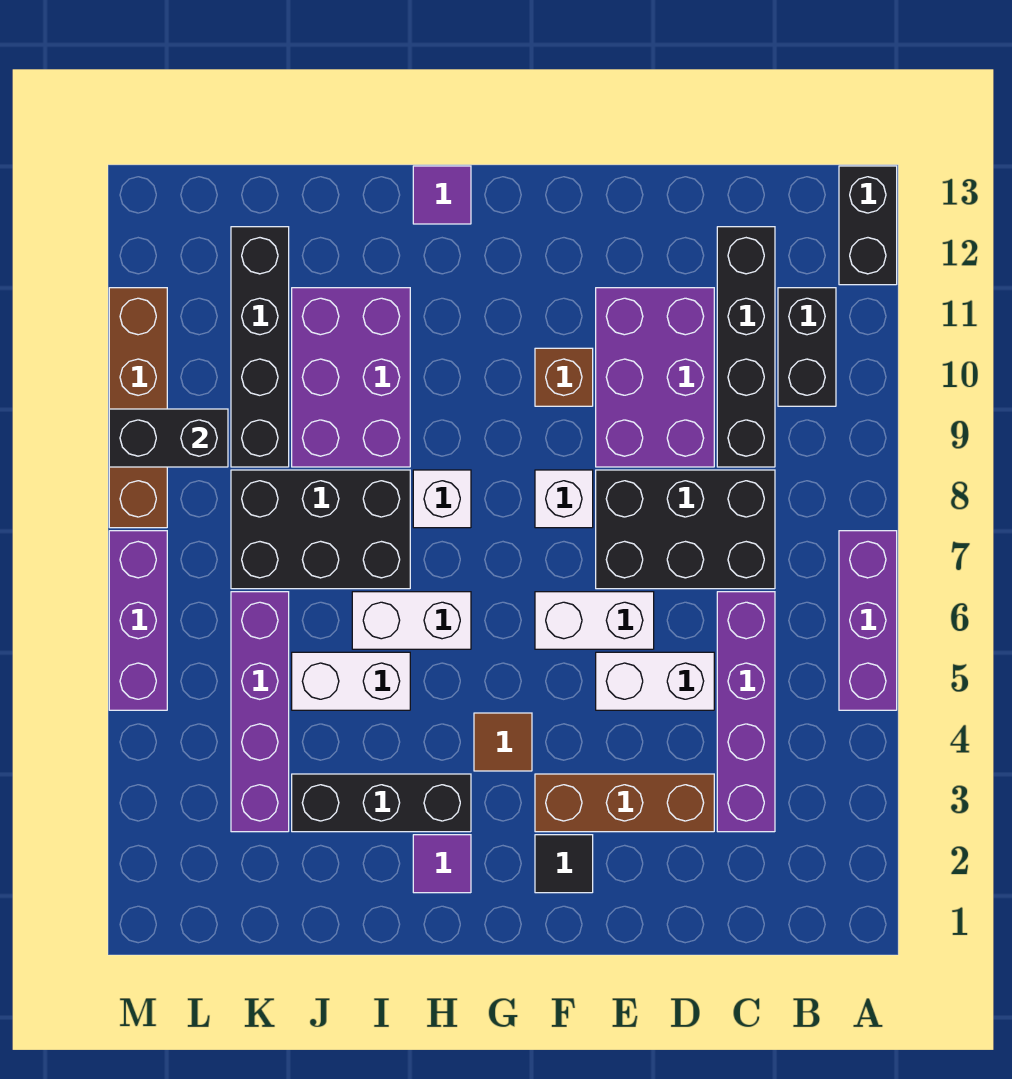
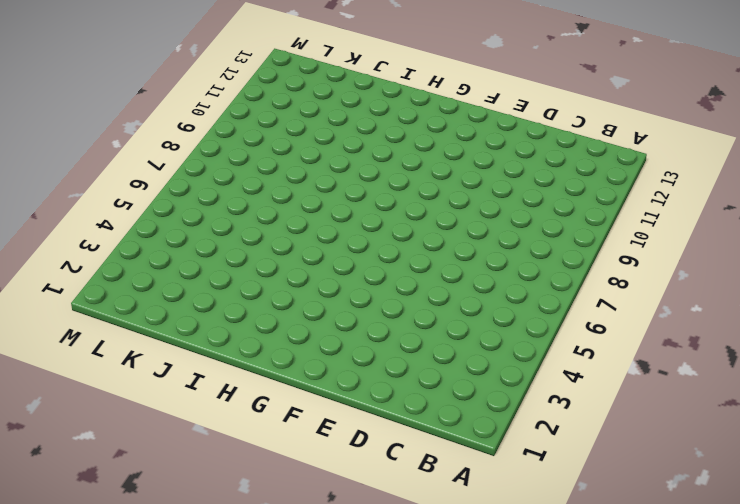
none -> purple 1x3 brick [839,531,897,710]
none -> black 1x2 brick [839,166,897,285]
none -> black 1x2 brick [778,288,836,406]

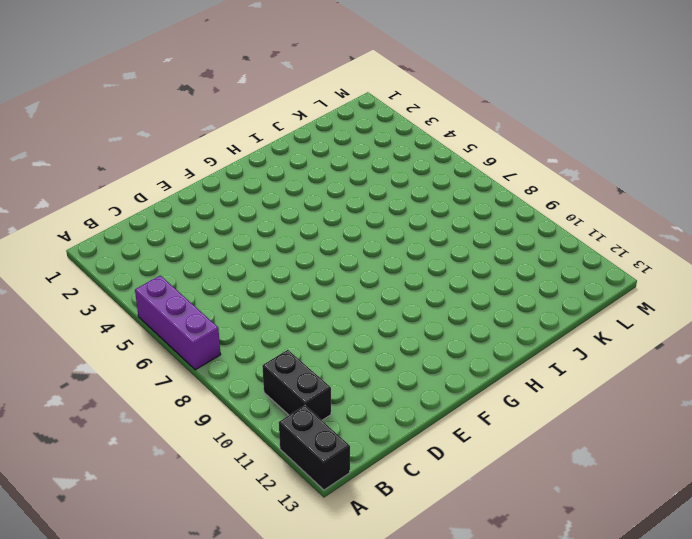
none -> purple 1x4 brick [717,592,775,832]
none -> black 2x3 brick [596,470,775,589]
none -> black 1x4 brick [717,227,775,467]

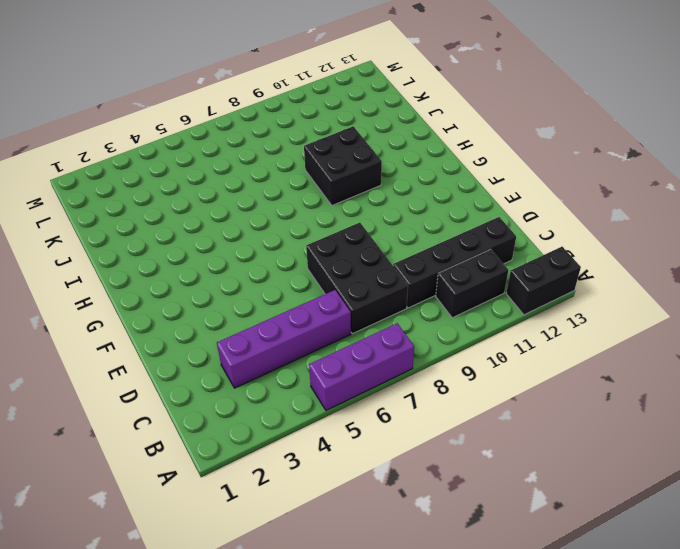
black 2x2 brick [304,126,382,206] -> purple 2x3 brick [292,288,410,467]
none -> brown 1x3 brick [535,774,714,832]
none -> white 1x2 brick [596,652,714,710]
none -> purple 2x3 brick [596,288,714,467]

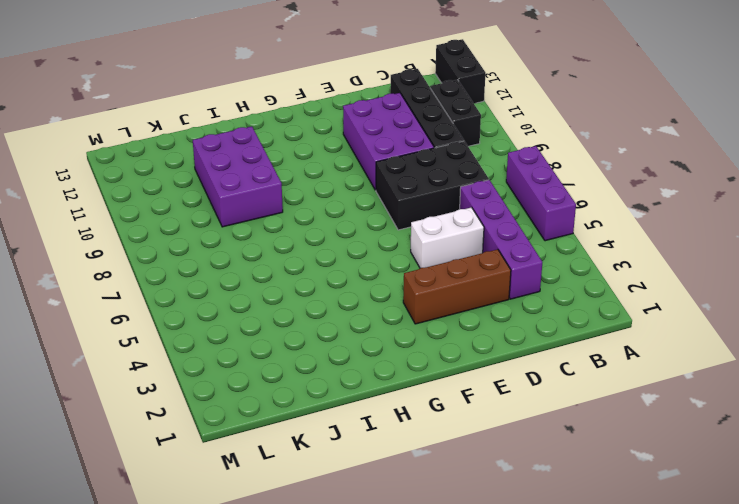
none -> white 1x2 brick [535,592,654,649]
none -> black 1x1 tile [535,835,593,893]
none -> white 1x1 brick [535,470,593,528]

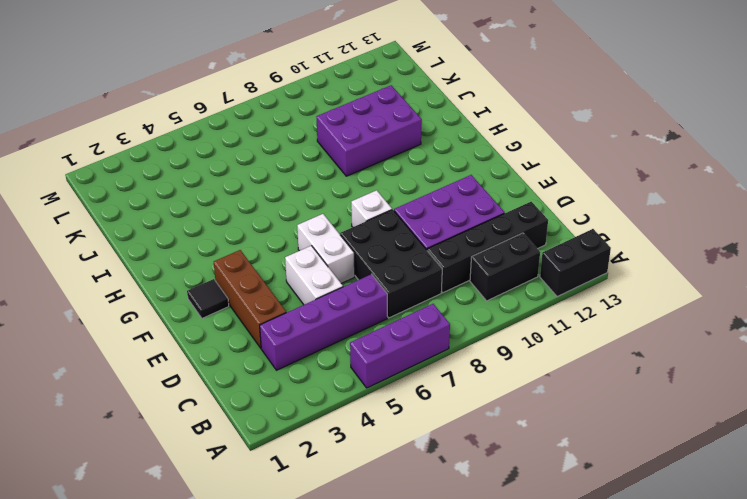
none -> brown 1x1 brick [535,348,593,406]
none -> brown 1x1 tile [474,713,532,771]
none -> purple 1x1 tile [413,835,471,893]

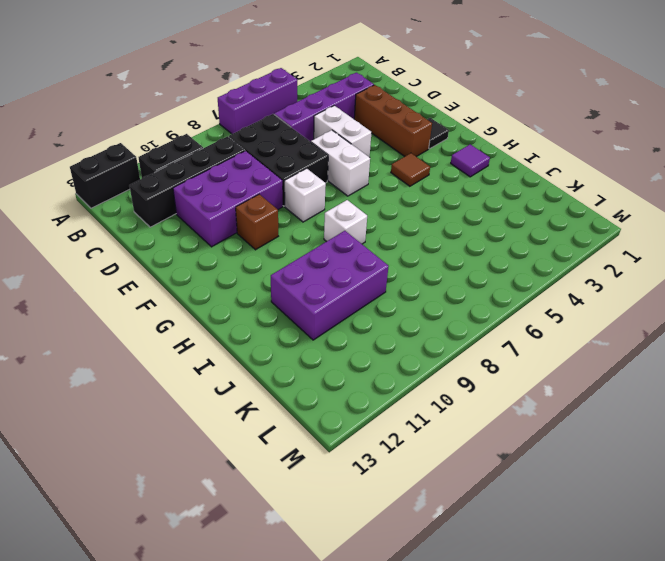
none -> black 1x3 brick [292,774,471,832]
none -> white 1x2 brick [352,592,471,649]
none -> purple 1x1 tile [413,166,471,224]

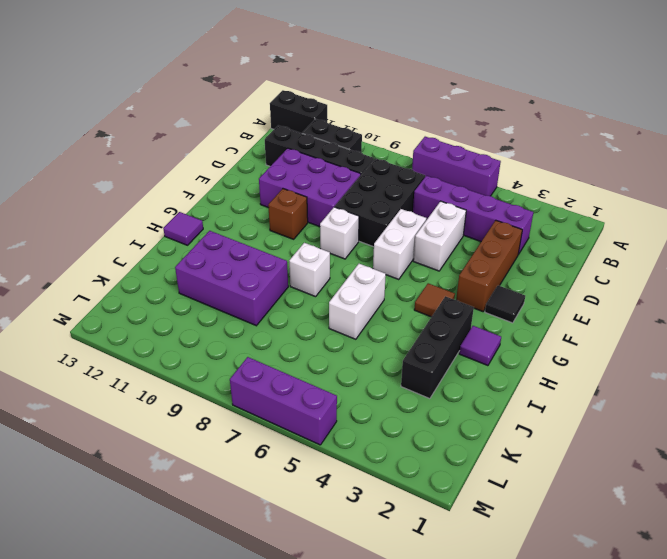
none -> white 1x2 brick [292,652,410,710]
none -> black 2x3 brick [231,470,410,589]
none -> purple 1x4 brick [231,592,289,832]

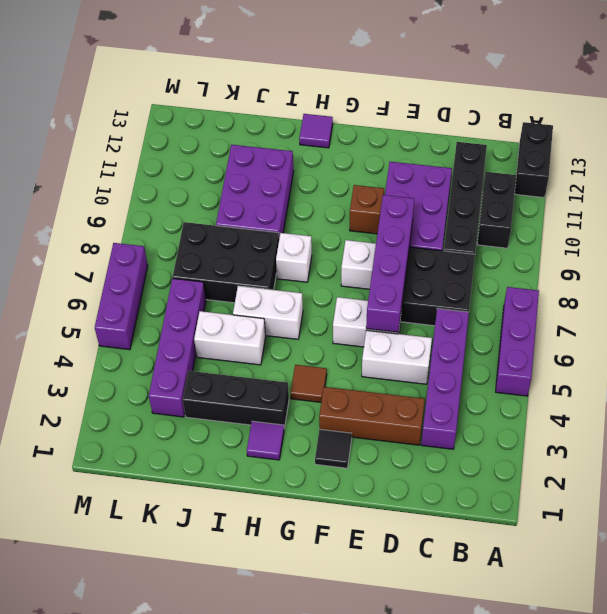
purple 1x4 brick [366,195,414,332] -> none
none -> black 1x4 brick [231,227,289,467]
none -> brown 1x4 brick [109,288,167,528]
none -> black 1x2 brick [109,409,228,467]

